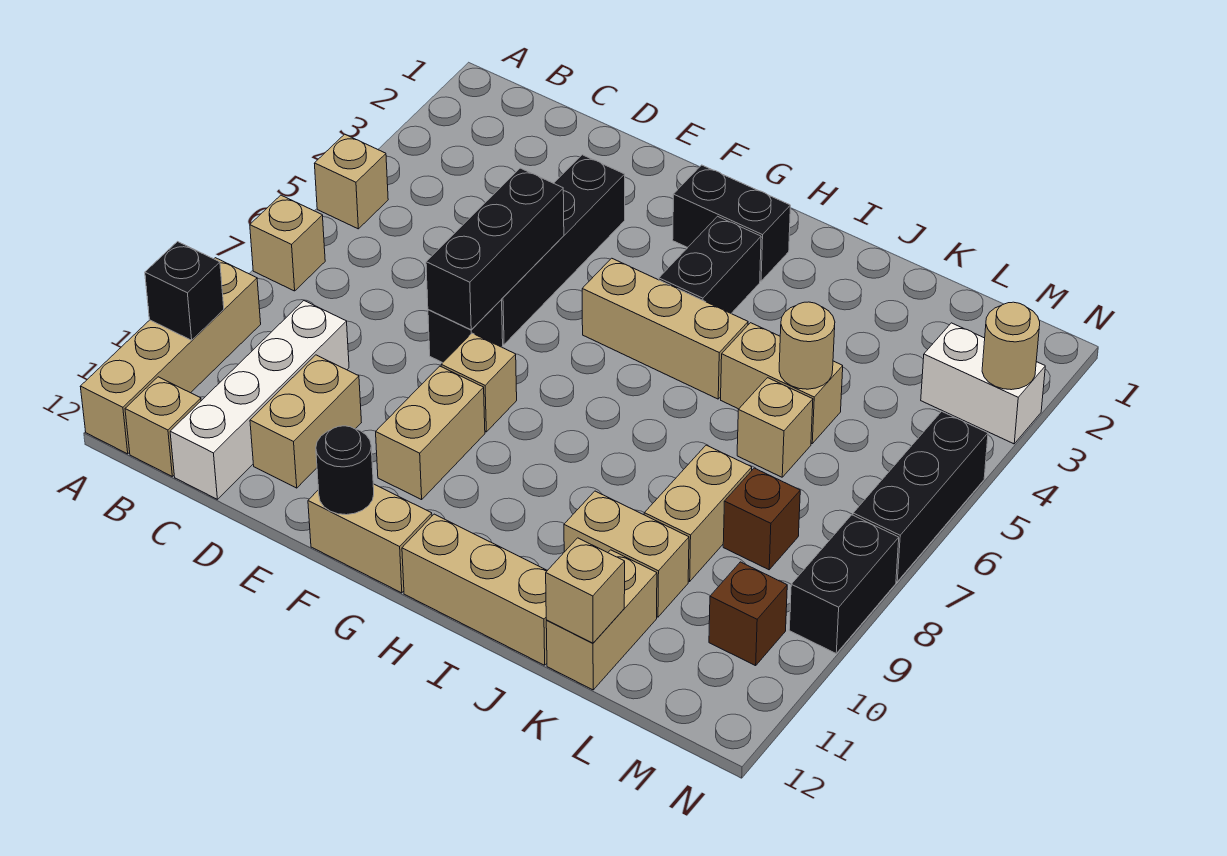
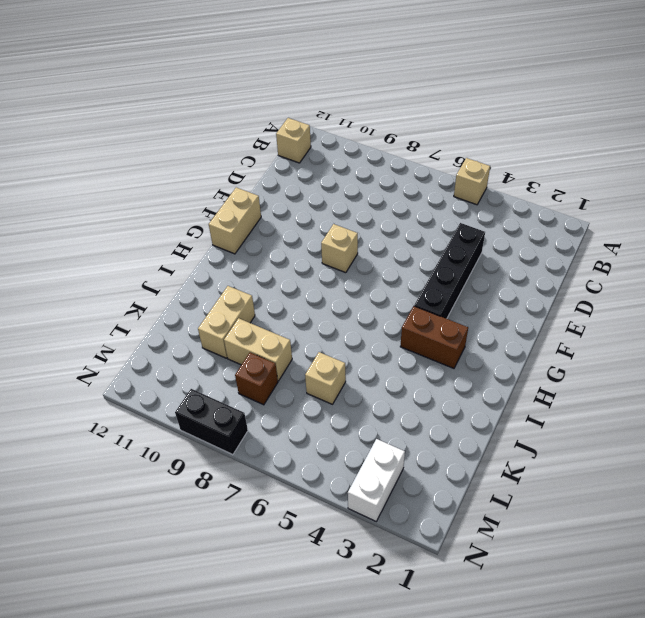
black 1x4 brick [414,223,485,319] -> black 1x4 brick turned to [501,155,625,344]
brown 1x2 brick [400,306,468,368] -> black 1x2 brick [659,216,761,313]
none -> tan 1x1 brick [250,195,325,291]
none -> tan 1x4 brick [80,258,261,454]
none -> white 1x4 brick [170,301,349,499]
none -> tan 1x2 brick [250,355,361,488]

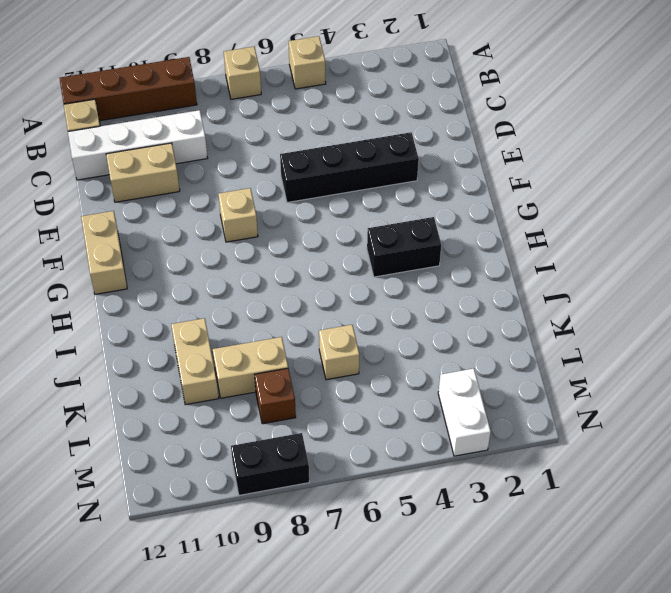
brown 1x4 brick [60,57,197,121] -> tan 1x4 brick [80,258,261,454]
none -> black 1x1 brick [428,300,503,363]
none -> tan 1x2 brick [376,366,485,500]
none -> black 1x2 brick [673,165,790,281]
none -> tan 1x3 brick [582,258,748,399]

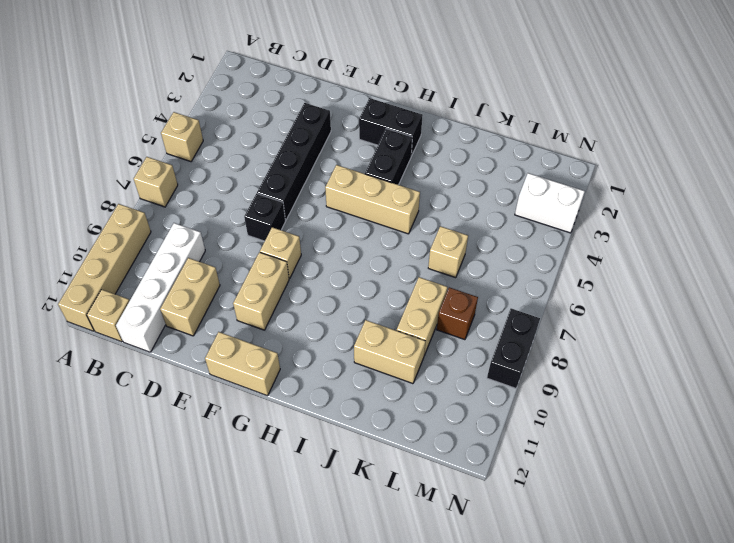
none -> tan 1x3 brick [402,514,547,665]
none -> tan 1x2 brick [721,323,843,443]
none -> tan 1x2 brick [546,550,657,690]
none -> brown 1x1 brick [709,562,787,666]

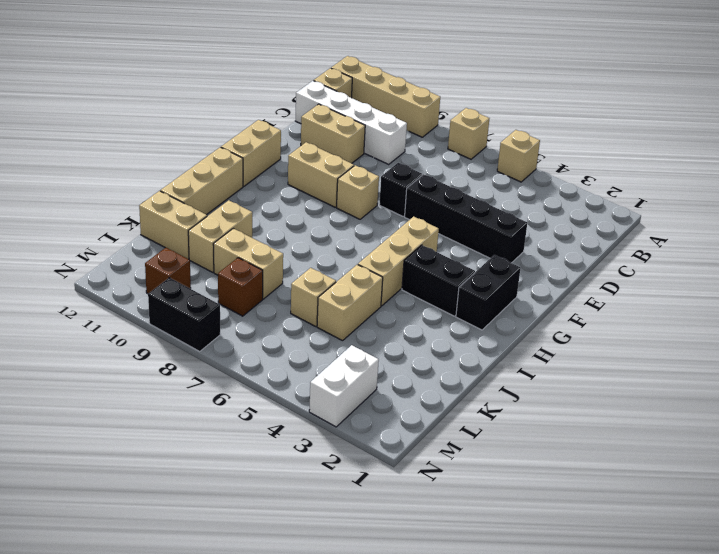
none -> black 1x3 brick [853,411,988,582]
none -> black 1x1 brick [145,242,224,340]
none -> black 1x3 brick [426,168,564,330]
none -> black 1x1 round brick [316,426,374,515]

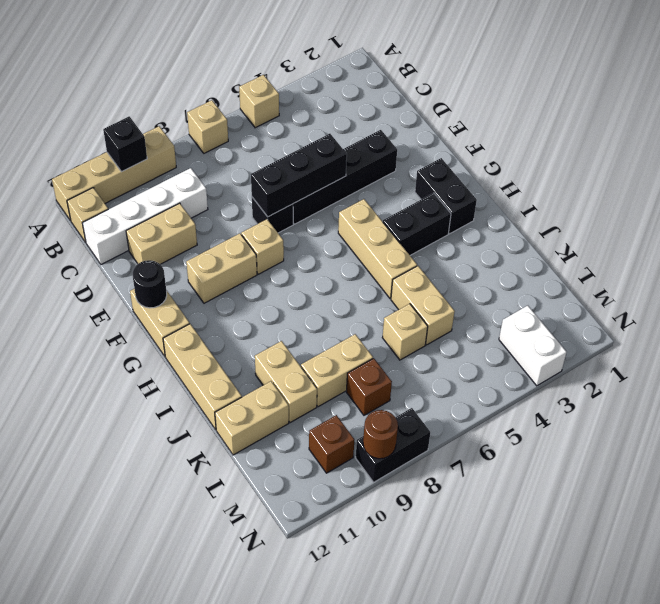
brown 1x1 round brick [363,410,398,459] -> none
none -> black 1x3 brick [853,411,988,582]
none -> tan 1x1 round brick [779,302,835,389]
none -> tan 1x1 brick [546,538,625,643]
none -> tan 1x1 round brick [982,302,1040,390]

